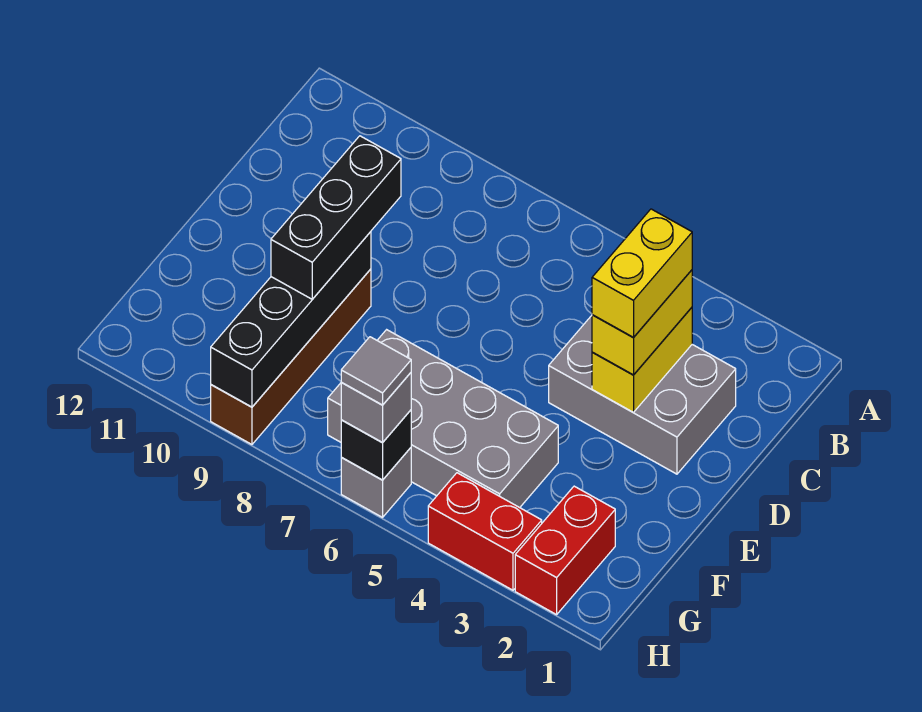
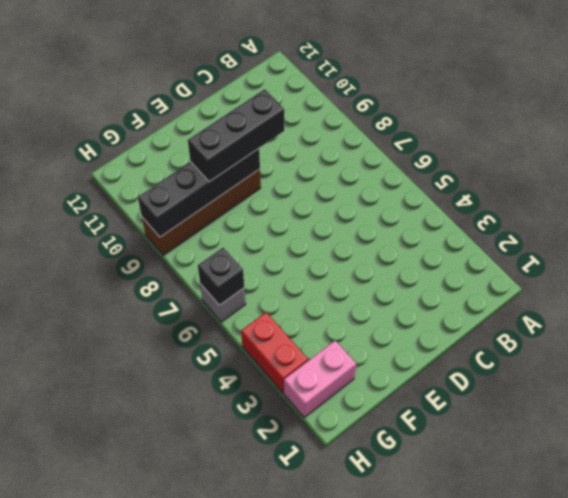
pink 1x2 brick [284,341,356,417] -> red 1x2 brick [515,486,615,615]
none -> grey 2x3 brick [549,316,736,474]
none -> grey 2x4 brick [328,330,558,508]
none -> yellow 1x2 brick [592,308,692,412]

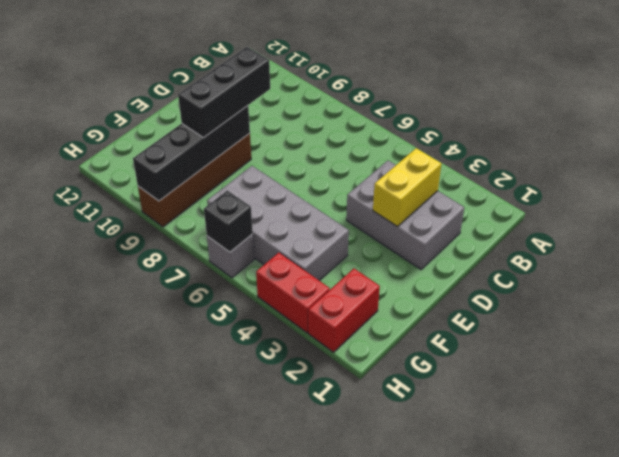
none -> yellow 1x2 brick [592,270,692,375]
none -> grey 1x1 brick [341,373,411,443]
none -> yellow 1x2 brick [592,209,692,338]

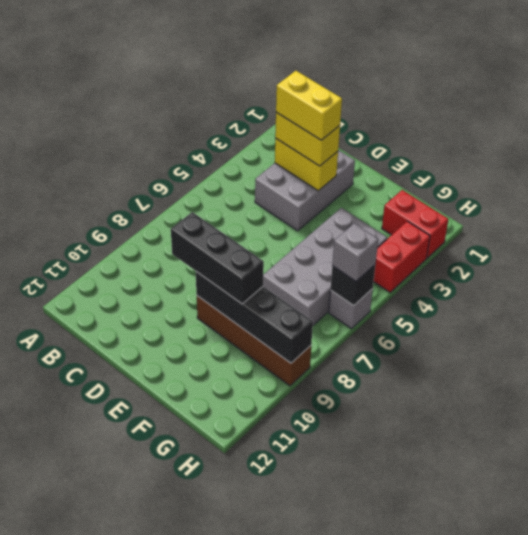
none -> grey 1x1 tile [341,337,411,405]

